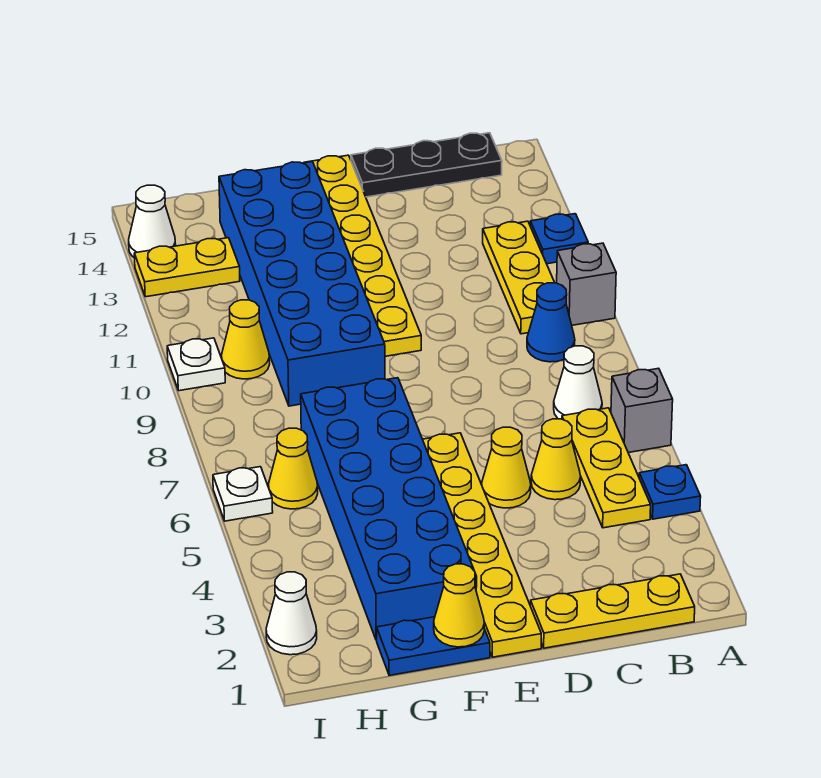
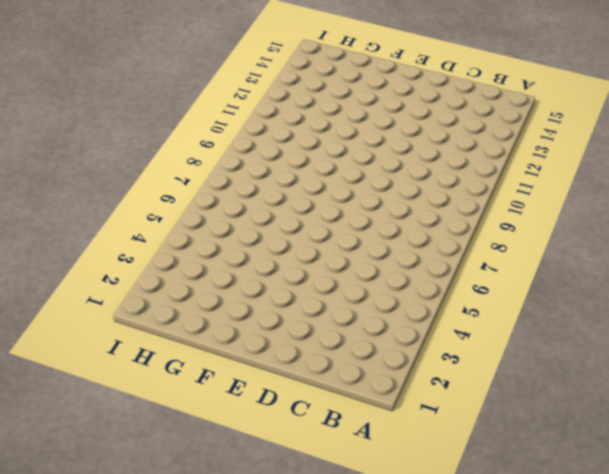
none -> blue 1x1 plate [639,465,701,519]
none -> grey 1x1 brick [611,368,673,453]
none -> grey 1x1 brick [557,243,616,325]

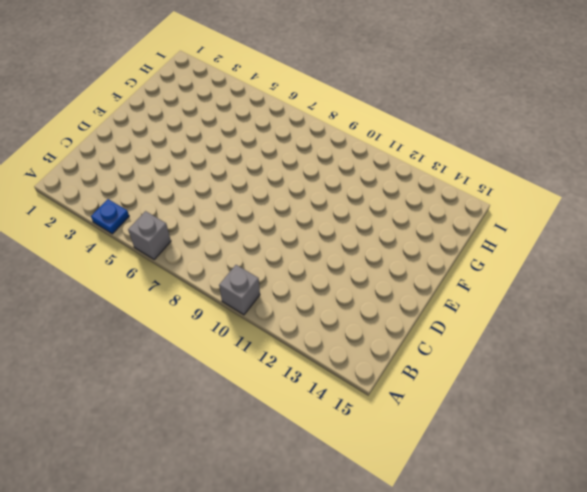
none -> blue 1x1 plate [530,214,588,264]
none -> yellow 1x3 plate [530,574,695,648]
none -> yellow 1x3 plate [562,408,651,528]

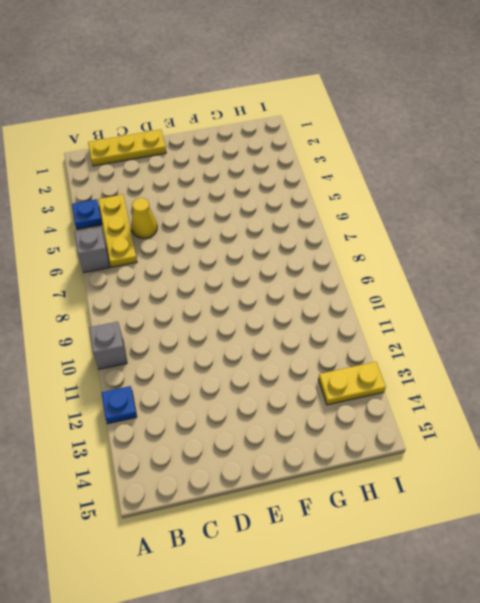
none -> white 1x1 cone [554,346,602,419]
none -> blue 1x1 cone [527,283,575,362]
none -> yellow 1x3 plate [483,221,555,334]

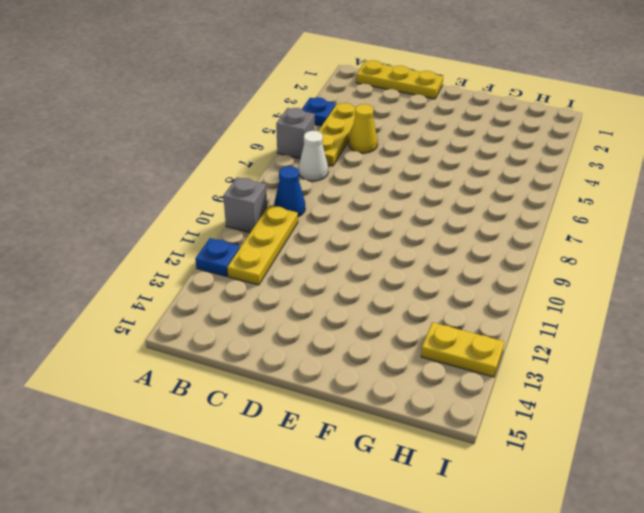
none -> black 1x3 plate [351,133,502,197]
none -> yellow 1x1 cone [482,427,531,508]
none -> yellow 1x6 plate [423,433,541,657]

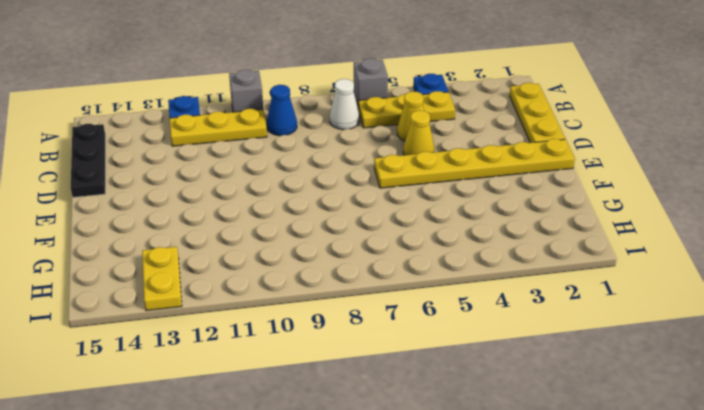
none -> yellow 1x6 plate [304,155,421,356]
none -> blue 1x2 plate [377,617,490,675]
none -> blue 2x6 brick [301,378,477,640]

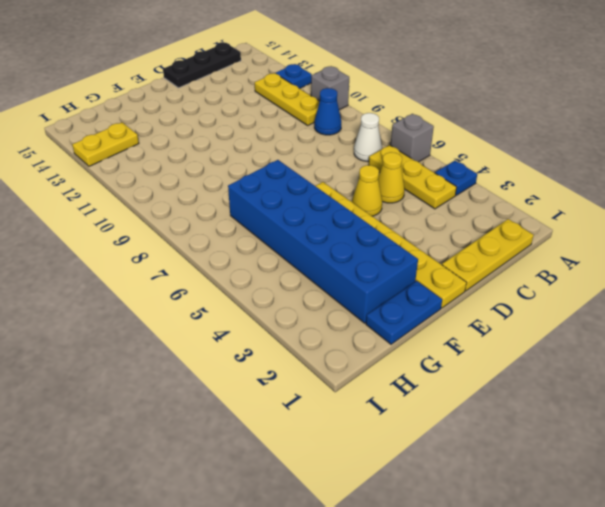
none -> yellow 1x6 plate [304,155,421,356]
none -> blue 2x6 brick [219,162,385,406]
none -> yellow 1x1 cone [268,428,318,509]

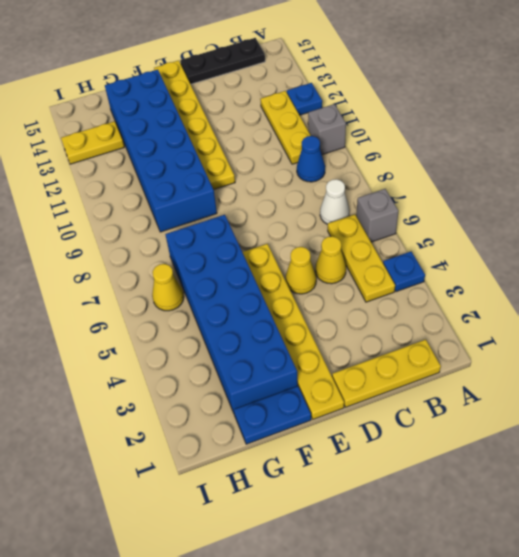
none -> yellow 1x1 cone [222,300,270,379]
none -> white 1x1 cone [266,572,317,655]
none -> white 1x1 plate [213,467,273,521]

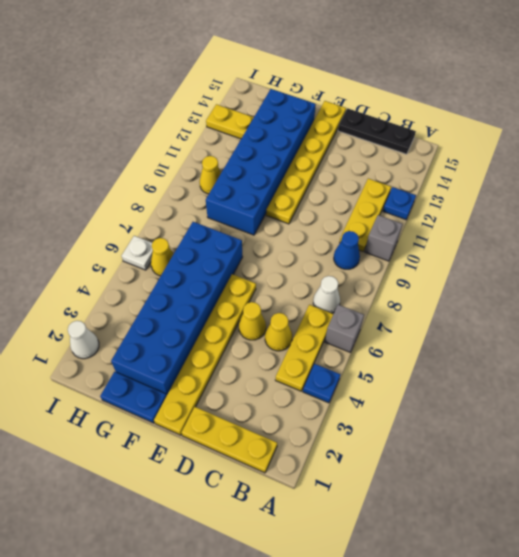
none -> white 1x1 plate [167,338,225,391]
none -> white 1x1 cone [129,185,176,258]
none -> yellow 1x1 cone [434,564,484,647]

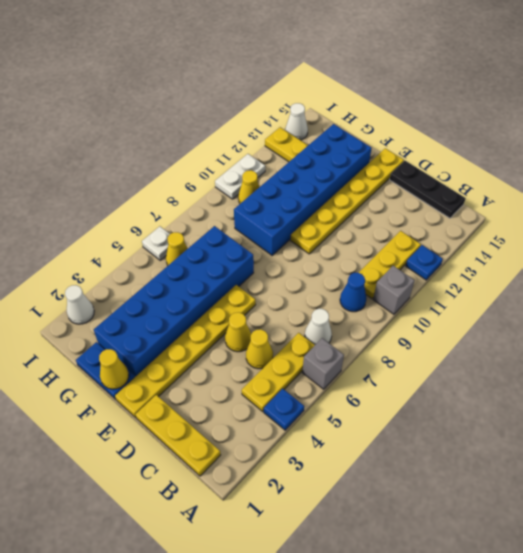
white 1x2 plate [215,154,265,199] -> white 1x1 plate [167,338,225,391]

